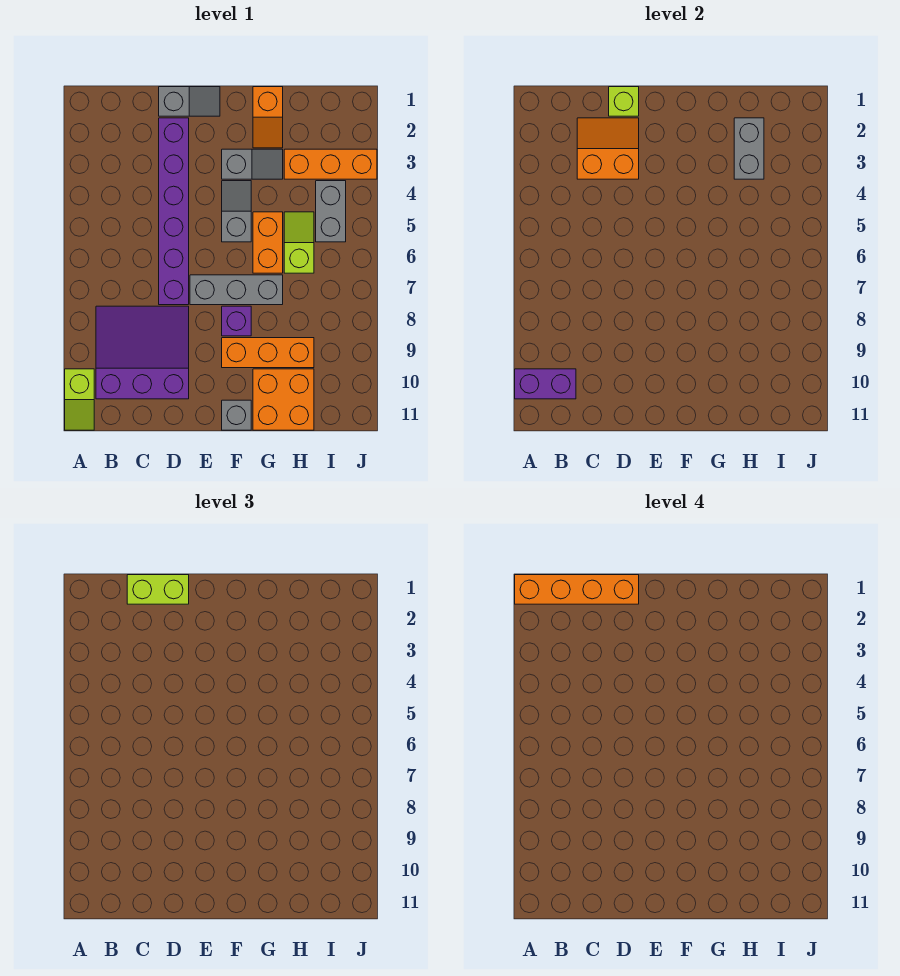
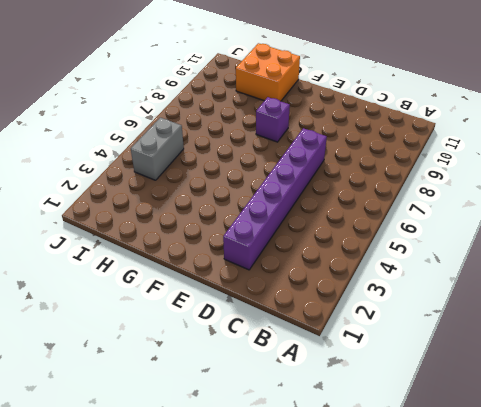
none -> lime 1x2 slope [65,369,94,430]
none -> purple 3x3 slope [96,306,189,399]
none -> grey 1x2 slope [159,87,220,116]

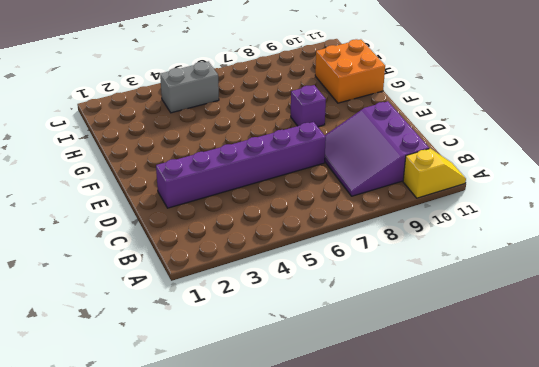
yellow 1x2 slope [403,148,466,198] -> lime 1x2 slope [65,369,94,430]
none -> grey 1x2 slope [159,87,220,116]
none -> grey 1x3 brick [190,275,283,305]
none -> grey 1x2 slope [222,149,283,179]

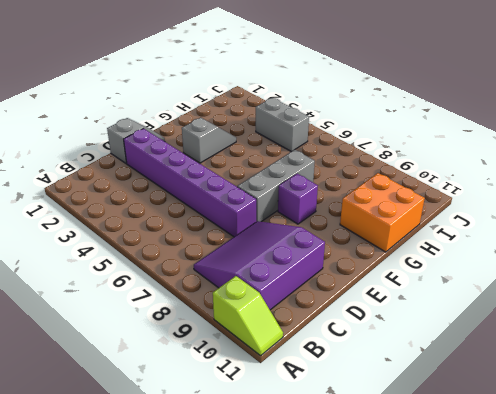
none -> grey 1x2 slope [222,181,251,242]
none -> orange 1x3 brick [222,338,314,368]
none -> grey 1x1 brick [222,400,251,430]

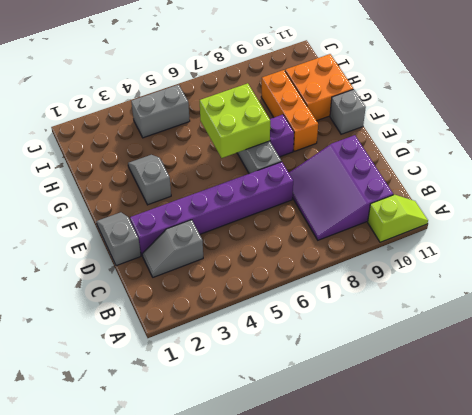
grey 1x2 slope [142,220,203,277] -> grey 1x2 slope moved to [222,181,251,242]
lime 2x2 brick [200,83,270,158] -> none
none -> orange 1x2 slope [253,87,283,148]
none -> orange 1x2 brick [253,212,283,273]
none -> orange 1x3 brick [284,149,377,179]

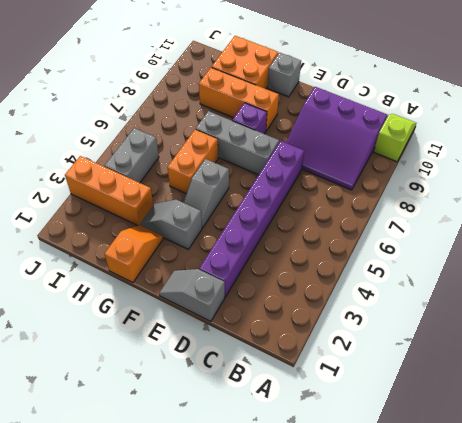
none -> lime 1x2 slope [284,212,314,273]
none -> purple 1x2 brick [515,369,576,399]
none -> orange 2x2 slope [577,118,639,179]

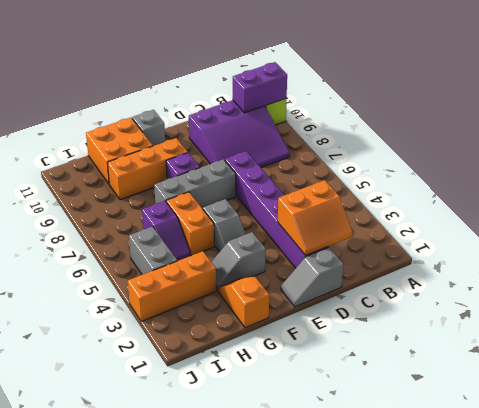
purple 1x2 slope [142,201,190,261] -> lime 1x2 slope [284,212,314,273]
none -> lime 1x1 brick [609,87,639,116]
none -> grey 1x2 brick [734,118,764,179]
none -> lime 1x2 brick [127,575,189,604]

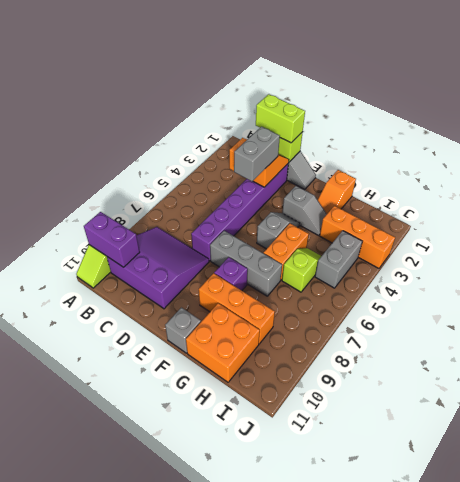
grey 1x2 brick [234,127,280,181] -> grey 1x2 brick moved to [734,118,764,179]
none -> orange 1x4 brick [515,575,639,604]

